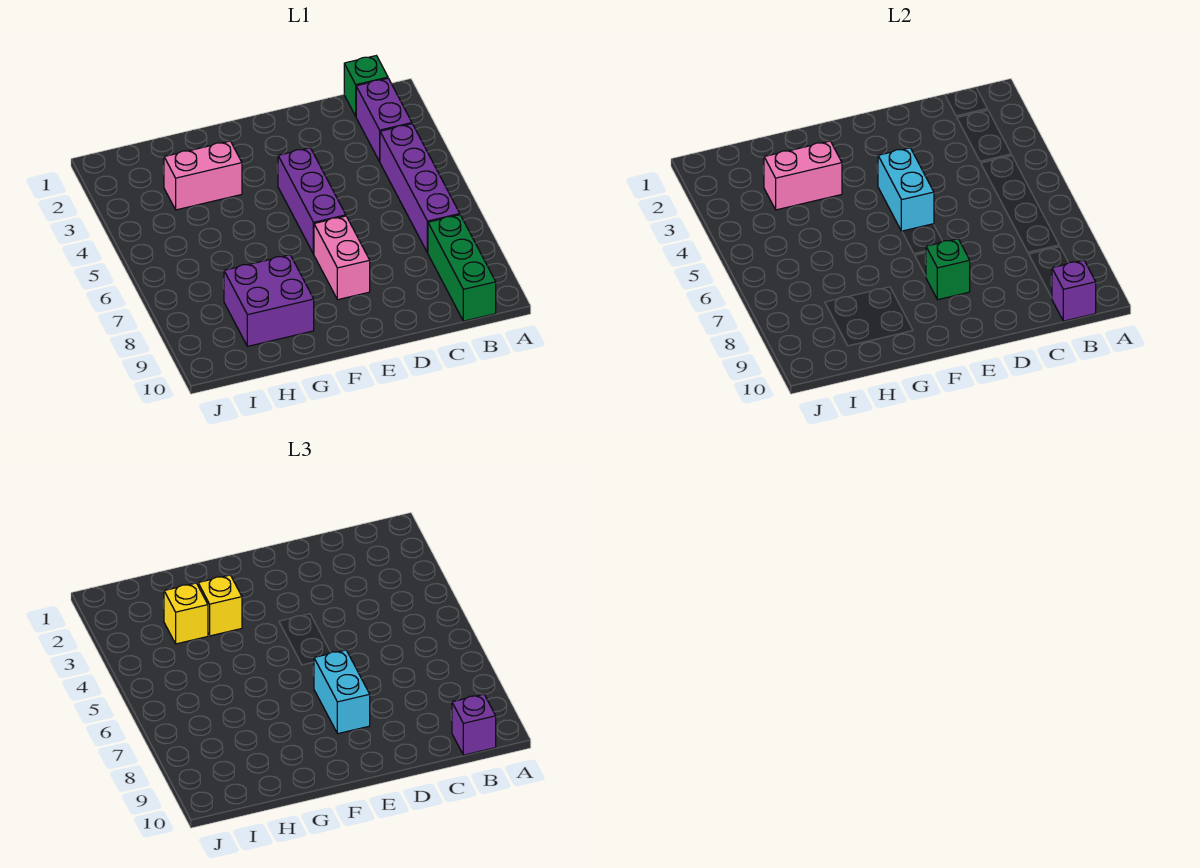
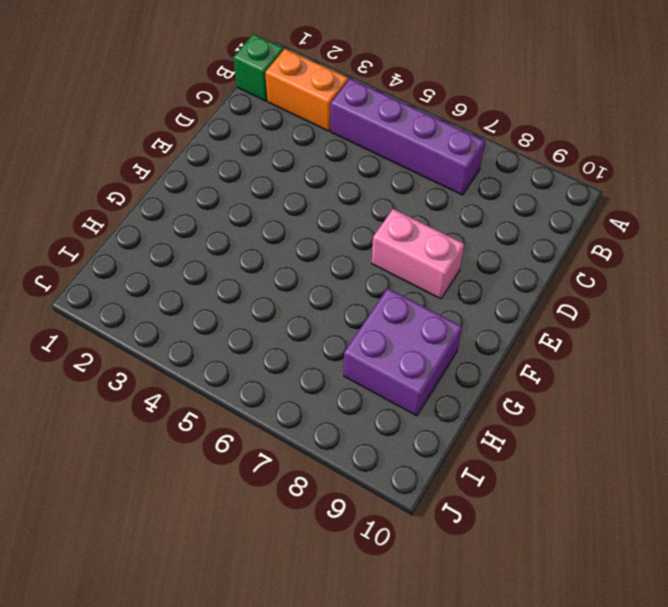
orange 1x2 brick [265,49,348,131] -> purple 1x2 brick [356,78,412,162]
none -> green 1x3 brick [428,215,496,321]
none -> purple 1x3 brick [278,148,346,254]
none -> pink 1x2 brick [164,141,242,210]

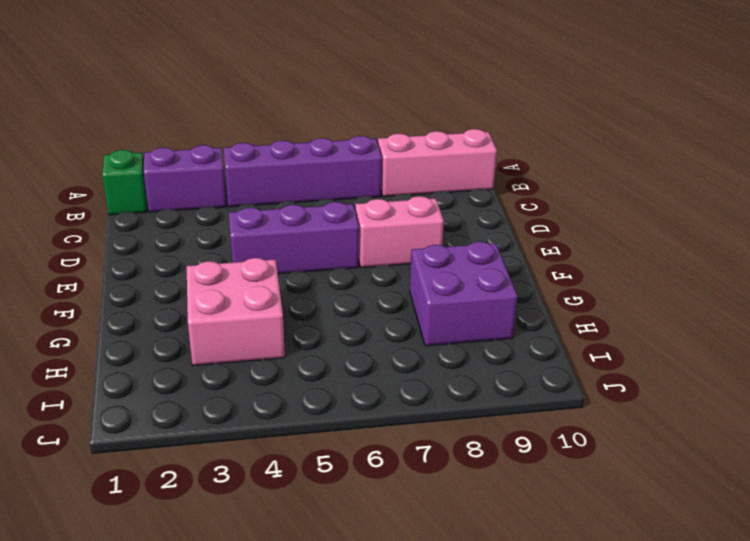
pink 1x3 brick [378,129,497,196] -> green 1x3 brick [428,215,496,321]
pink 2x2 brick [187,258,285,366] -> pink 1x2 brick [164,141,242,210]
none -> purple 1x1 brick [1052,260,1096,321]
none -> cyan 1x2 brick [878,148,934,231]
none -> green 1x1 brick [926,239,970,300]

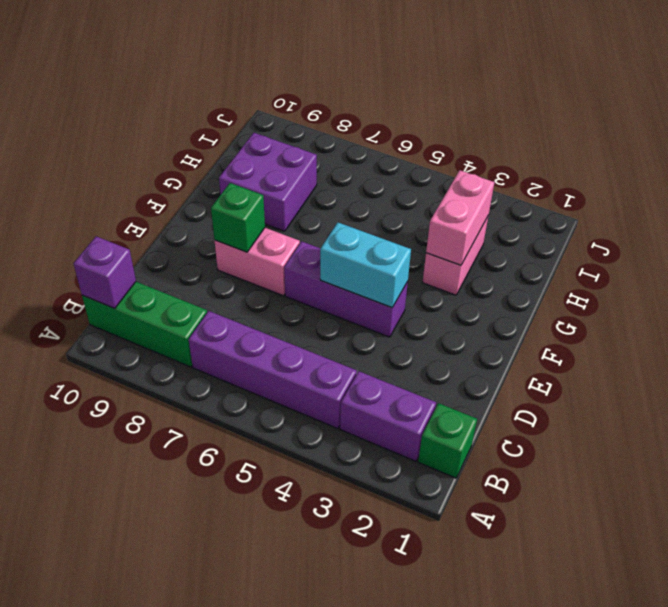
none -> purple 1x1 brick [452,694,496,755]
none -> cyan 1x2 brick [314,650,370,734]
none -> yellow 1x1 brick [198,575,242,636]

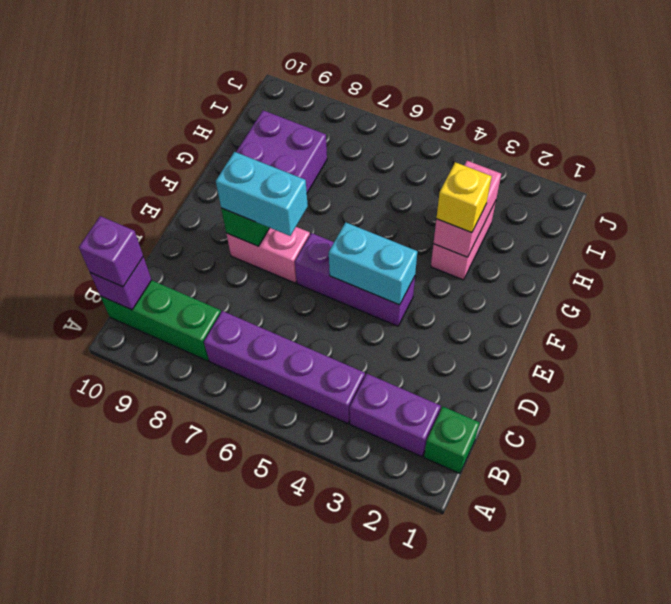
none -> yellow 1x1 brick [164,583,208,644]

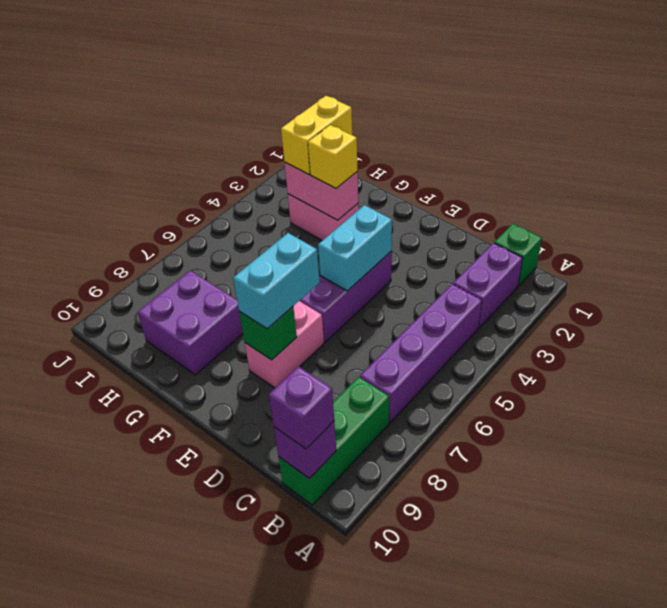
yellow 1x2 brick [281,96,352,174] -> yellow 1x1 brick [164,583,208,644]

